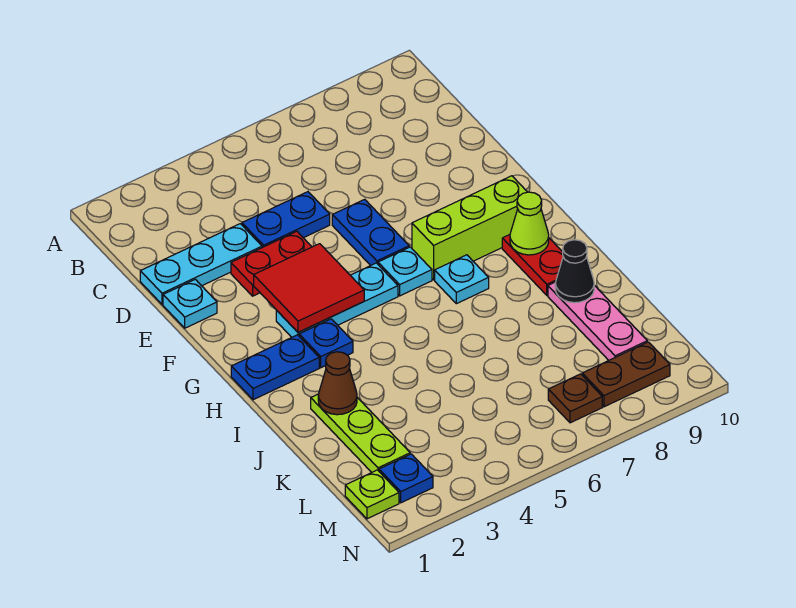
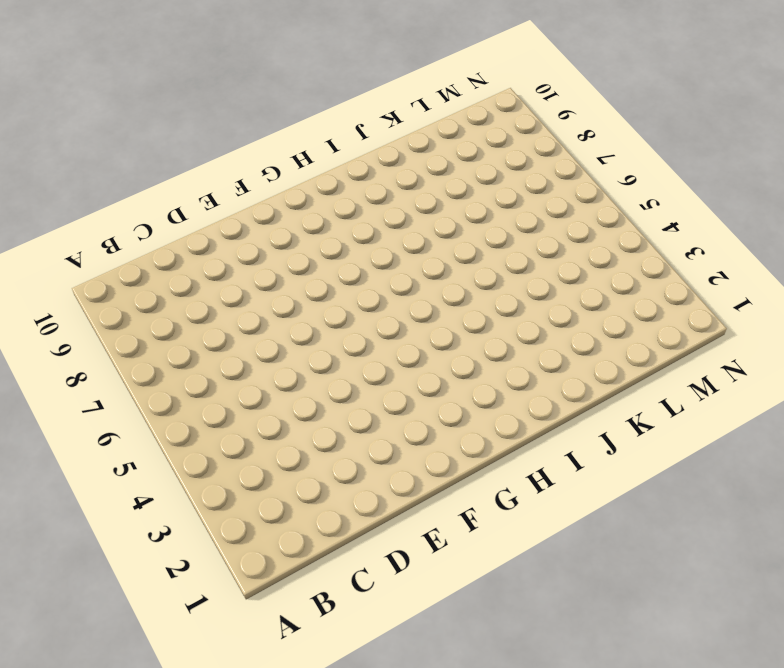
none -> cyan 1x3 plate [140,224,262,304]
none -> blue 1x2 plate [242,192,330,248]
none -> cyan 1x1 plate [163,279,217,328]

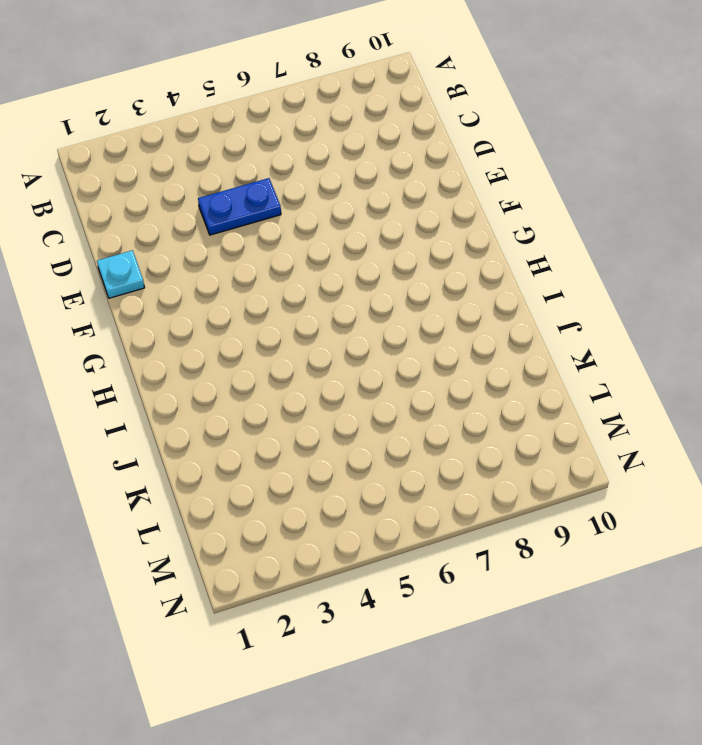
none -> cyan 1x3 plate [140,224,262,304]
none -> red 1x2 plate [231,231,312,296]
none -> blue 1x2 plate [332,199,409,266]

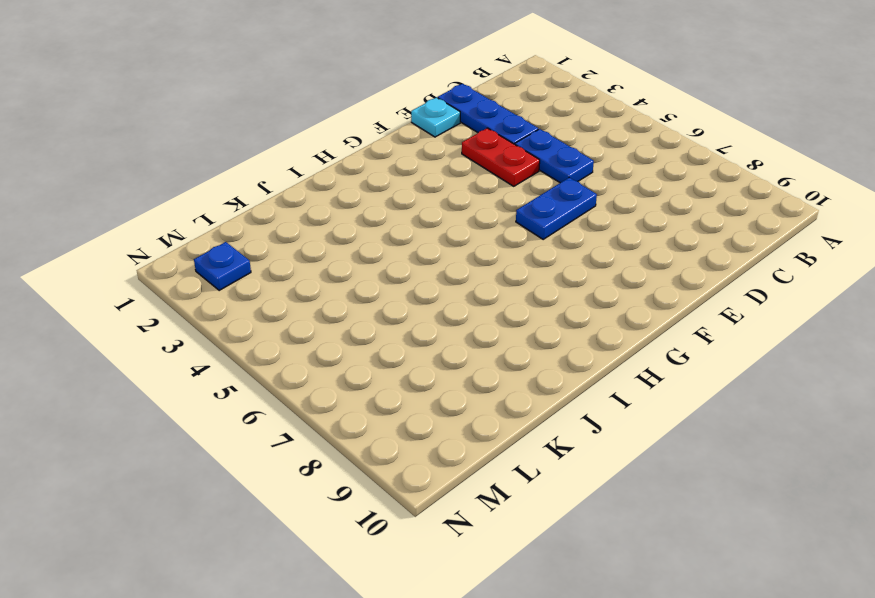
blue 1x3 plate [438,84,538,144] -> cyan 1x3 plate [140,224,262,304]
none -> cyan 1x3 plate [276,263,398,337]
none -> cyan 1x1 plate [378,247,432,296]
none -> lime 1x3 brick [412,176,527,280]

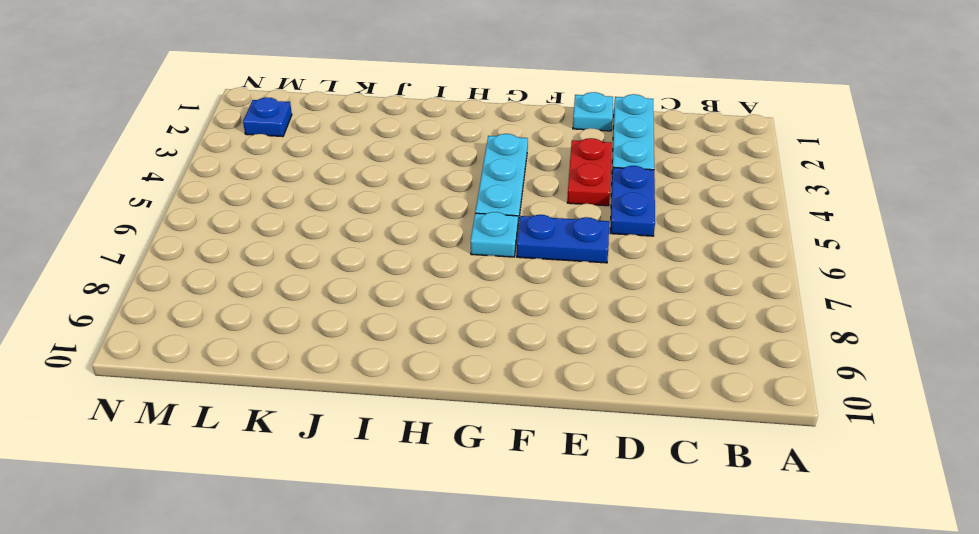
none -> lime 1x3 brick [412,176,527,280]
none -> blue 1x2 plate [231,335,319,400]
none -> blue 1x1 plate [299,319,353,368]

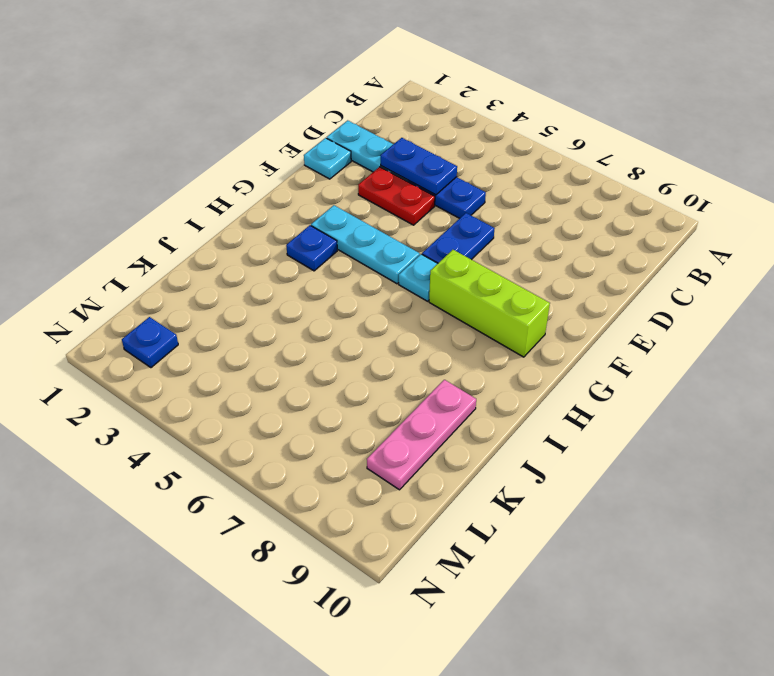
blue 1x2 plate [381,138,457,195] -> blue 1x2 plate moved to [231,335,319,400]
none -> cyan 1x1 plate [435,255,489,304]
none -> red 1x2 plate [502,235,563,295]
none -> lime 1x3 plate [311,394,410,472]

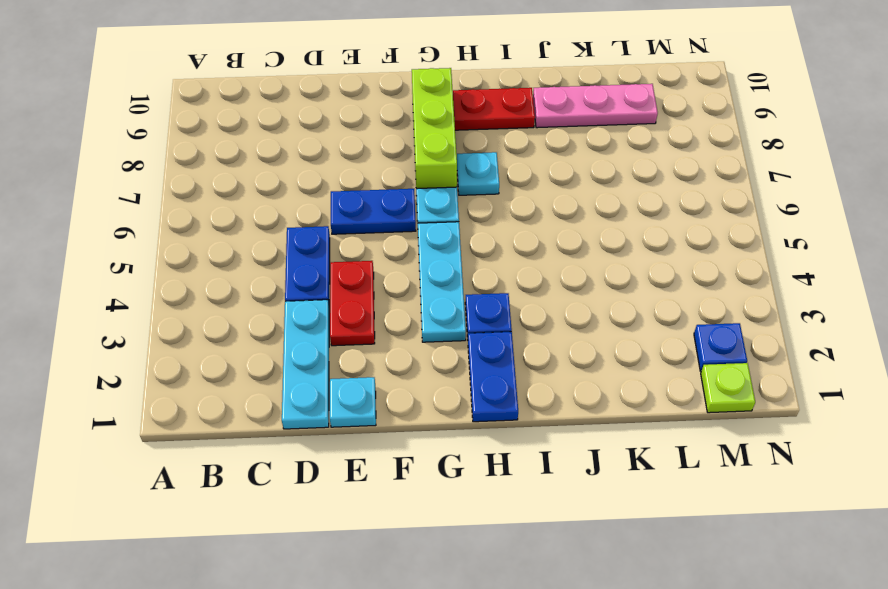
none -> lime 1x3 plate [311,394,410,472]
none -> brown 1x1 plate [548,374,602,423]
none -> brown 1x2 plate [582,342,670,407]

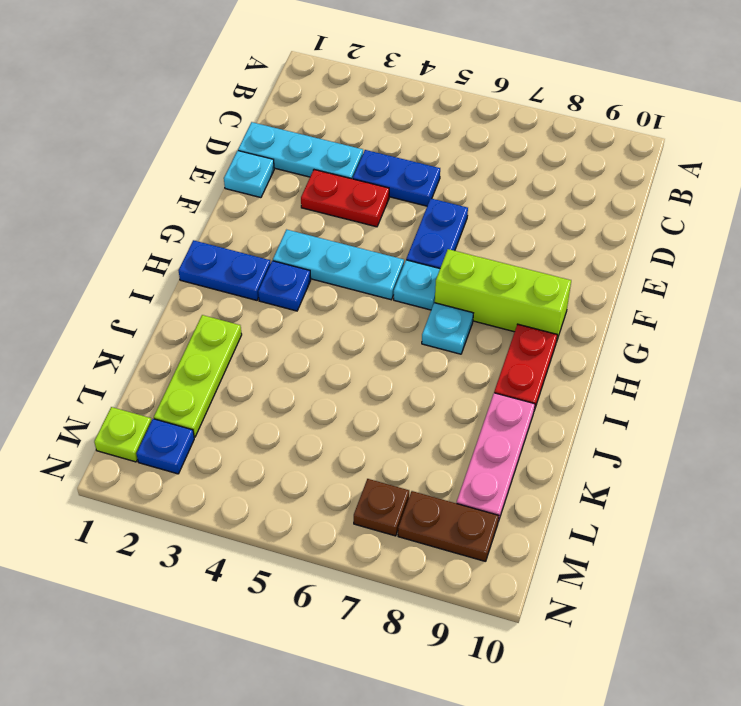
none -> red 2x2 tile [254,244,364,332]
none -> lime 1x1 cone [510,192,549,255]
none -> brown 1x1 cone [318,352,357,415]

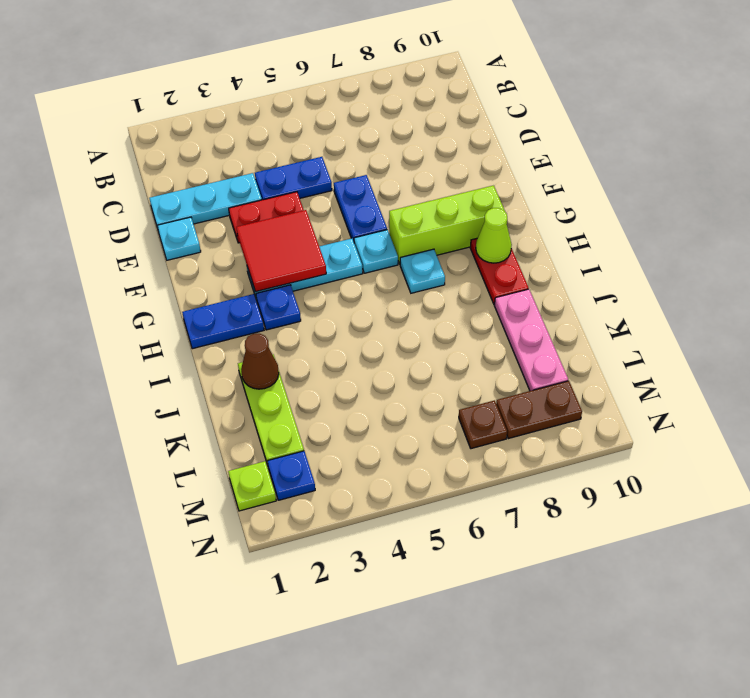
none -> black 1x1 cone [555,240,594,303]

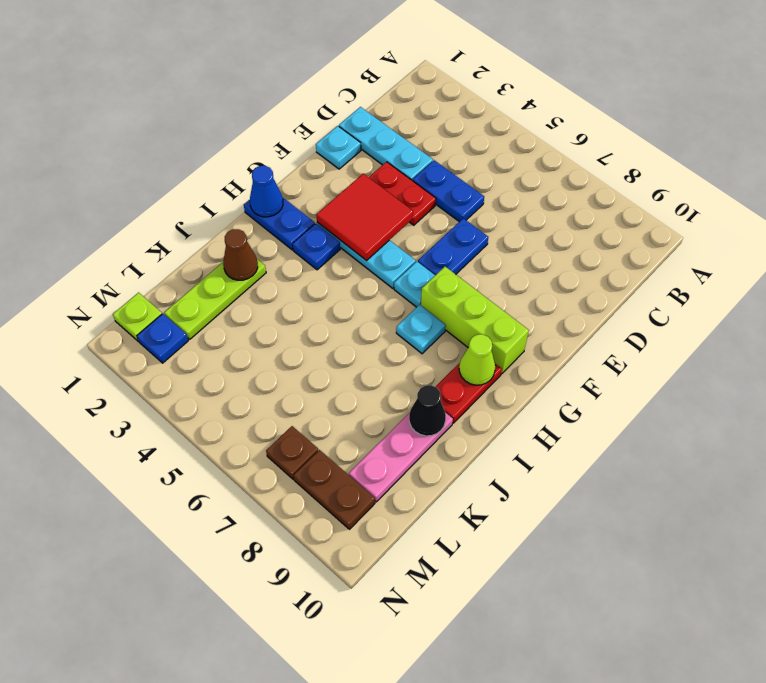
blue 1x1 cone [250,166,283,217] -> none

